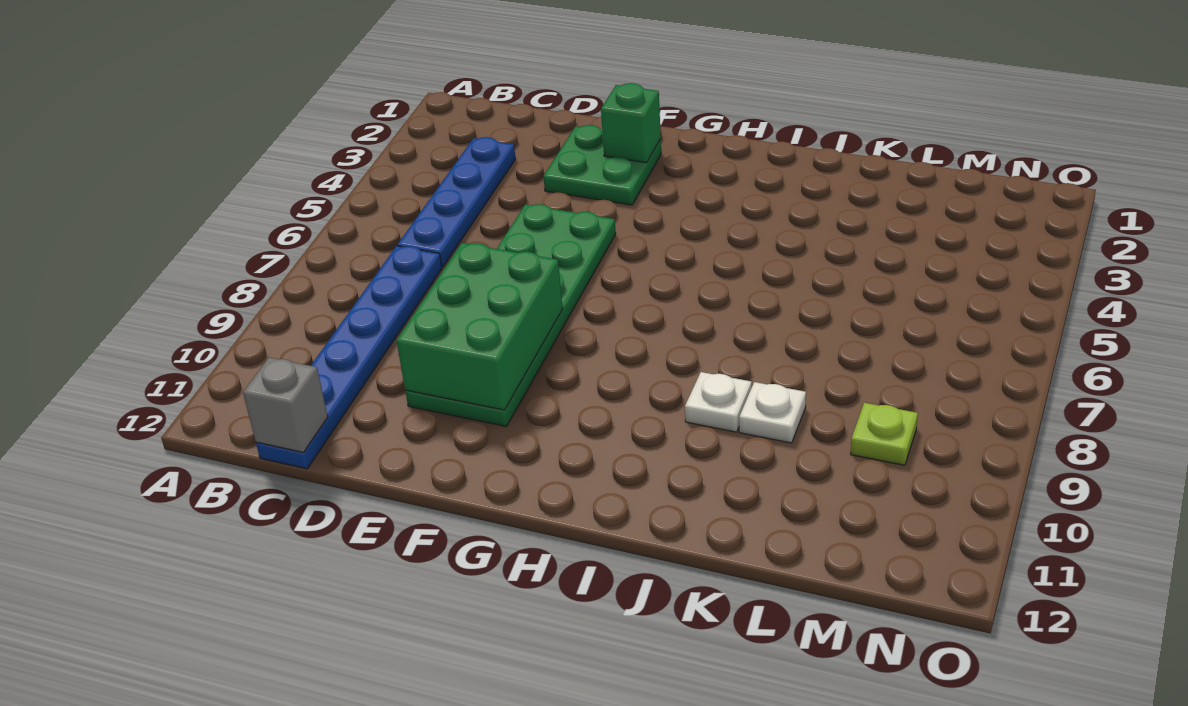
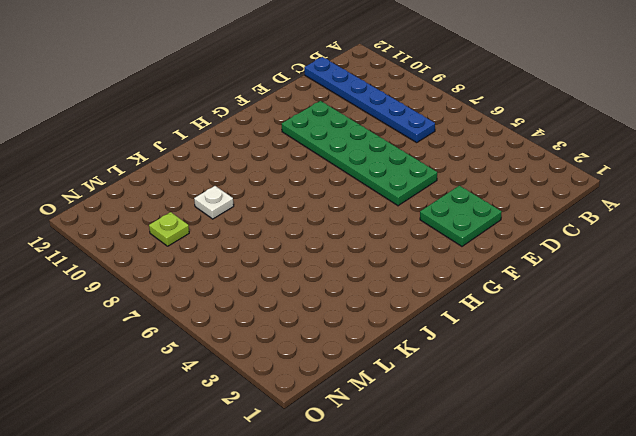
none -> blue 1x4 plate [398,137,516,267]
none -> white 1x1 plate [685,372,752,432]

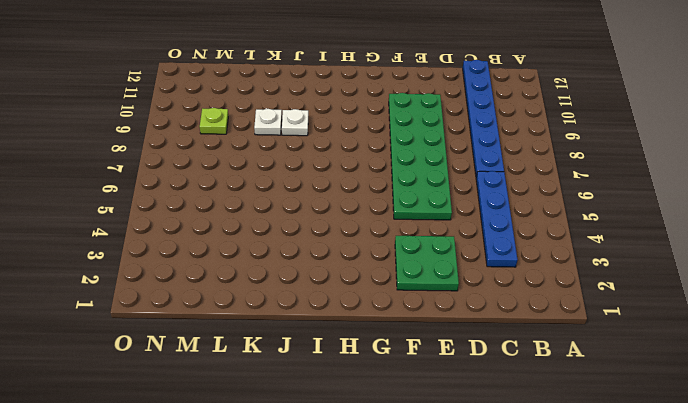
none -> grey 1x1 brick [243,358,328,452]
none -> green 2x3 brick [397,243,563,410]

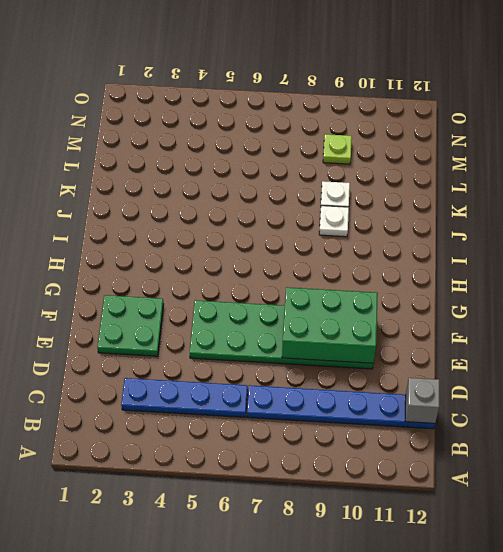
none -> green 1x1 brick [601,83,661,163]

